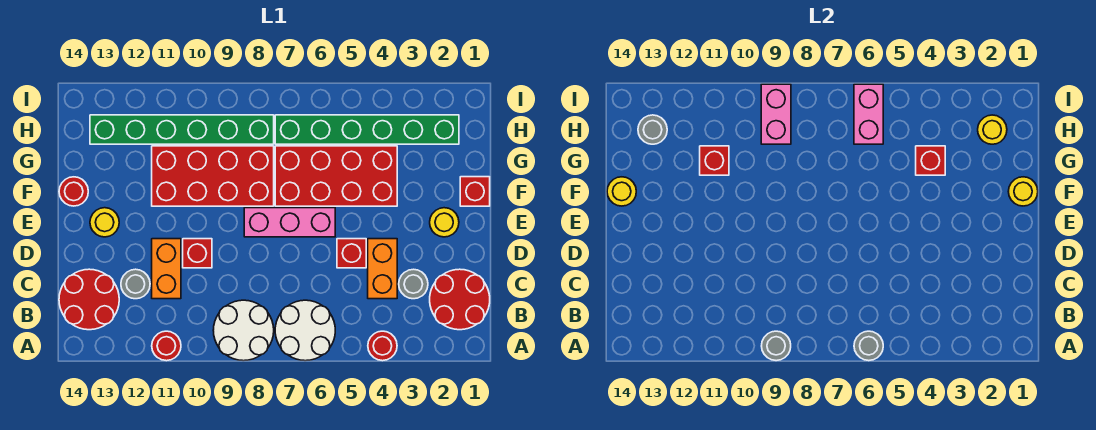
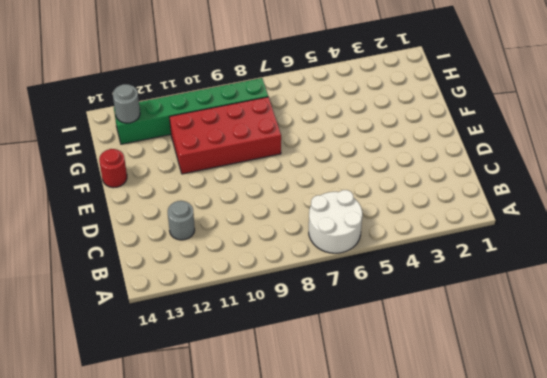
none -> red 1x1 round brick [368,331,397,361]
none -> white 2x2 round brick [213,300,274,361]
none -> red 1x1 round brick [152,331,181,361]
none -> red 2x2 round brick [430,269,490,330]

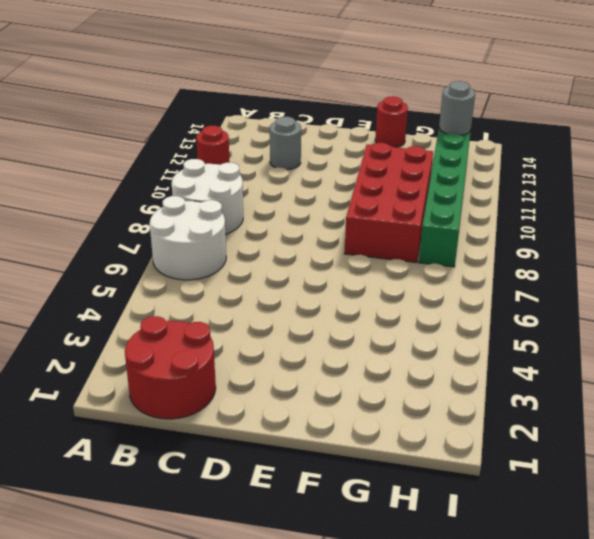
none -> red 1x1 round brick [368,331,397,361]
none -> red 2x2 round brick [59,269,119,330]
none -> grey 1x1 round brick [399,269,428,299]
none -> orange 1x2 brick [368,239,397,299]

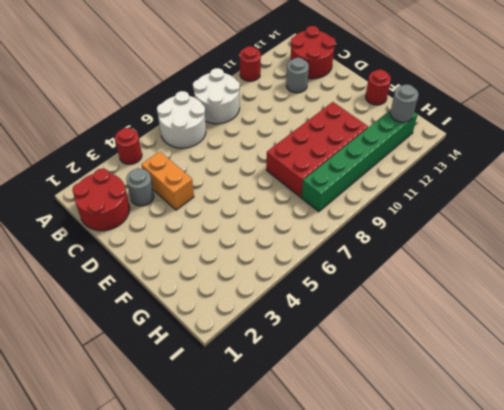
none -> orange 1x2 brick [152,239,181,299]
none -> red 1x1 brick [337,239,366,268]
none -> red 1x1 brick [183,239,212,268]
none -> yellow 1x1 round brick [430,208,459,237]

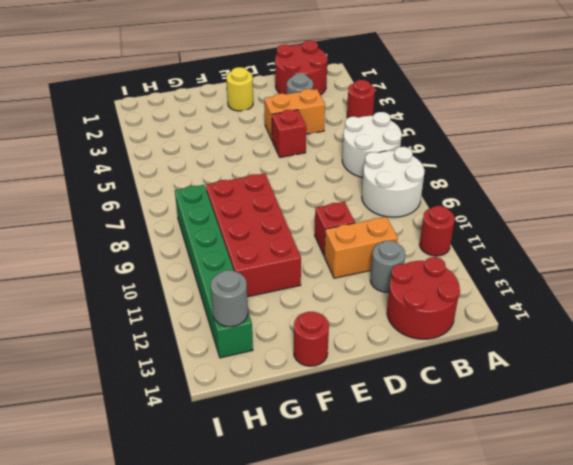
none -> pink 1x3 brick [244,208,335,237]
none -> yellow 1x1 round brick [90,208,119,237]
none -> red 1x1 brick [460,177,490,206]
none -> red 2x4 brick [275,146,397,206]

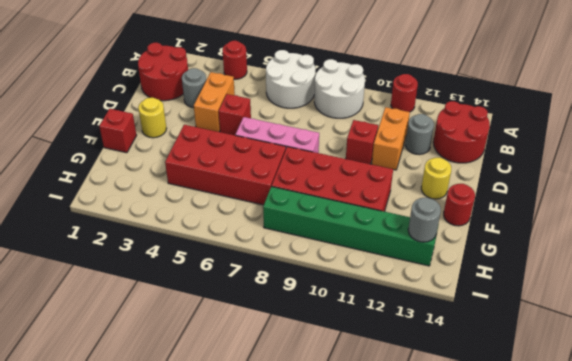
none -> green 1x6 brick [275,115,459,144]
none -> grey 1x1 round brick [854,331,883,361]
none -> grey 1x1 round brick [762,331,791,361]
none -> yellow 1x1 round brick [1008,177,1038,206]

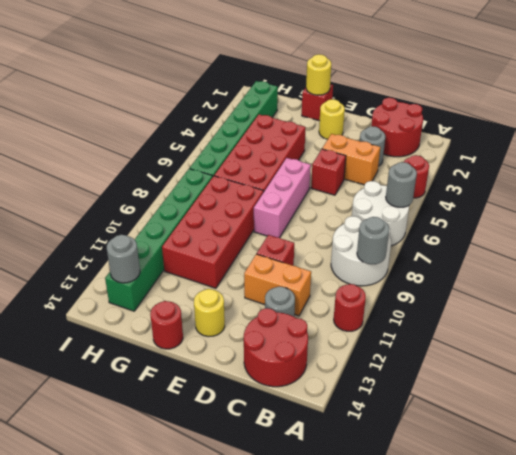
none -> yellow 1x1 round brick [607,177,636,206]
none -> red 1x1 brick [916,146,945,175]
none -> red 1x1 brick [700,146,729,175]
none -> yellow 1x1 round brick [978,115,1007,144]

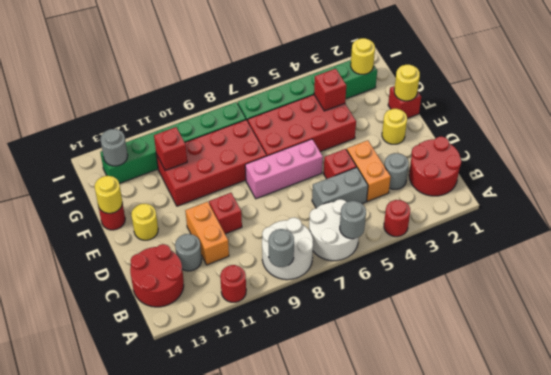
grey 1x2 brick [312,167,368,208] -> none
none -> pink 1x2 brick [854,84,883,144]
none -> pink 1x2 brick [761,84,791,144]

